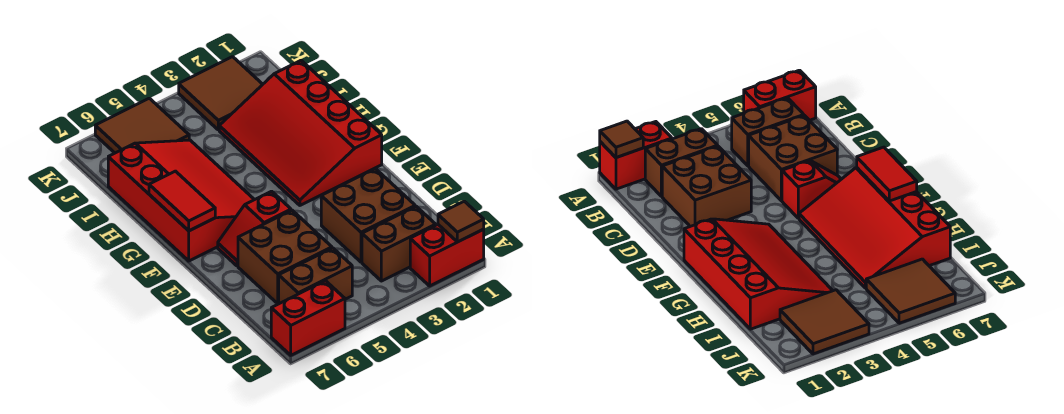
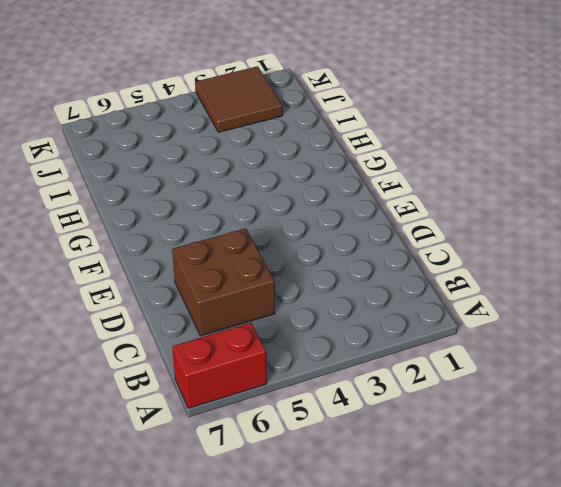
none -> red 1x2 brick [410,225,484,286]
none -> brown 1x2 brick [362,206,436,281]
none -> brown 1x2 brick [279,248,352,304]

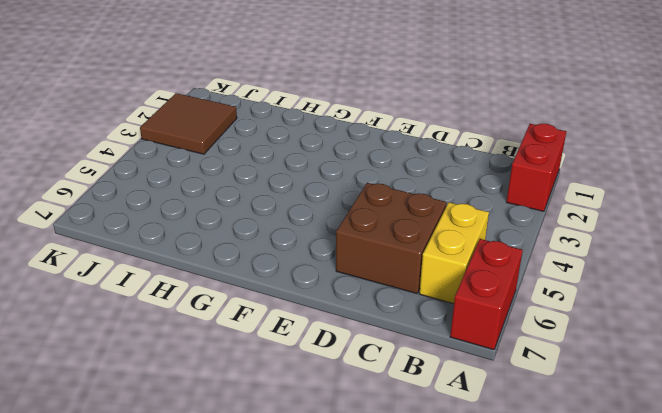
yellow 1x2 brick [419,202,489,304] -> brown 1x2 brick [279,248,352,304]
none -> brown 1x2 brick [362,206,436,281]
none -> brown 2x2 brick [321,169,415,262]
none -> red 1x2 slope [218,191,291,266]

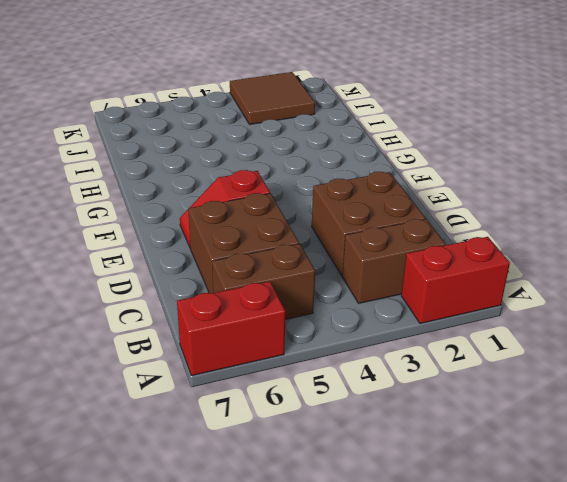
none -> red 3x4 slope [219,60,382,205]
none -> red 3x4 slope [108,140,254,261]
none -> brown 2x2 tile [95,98,189,153]

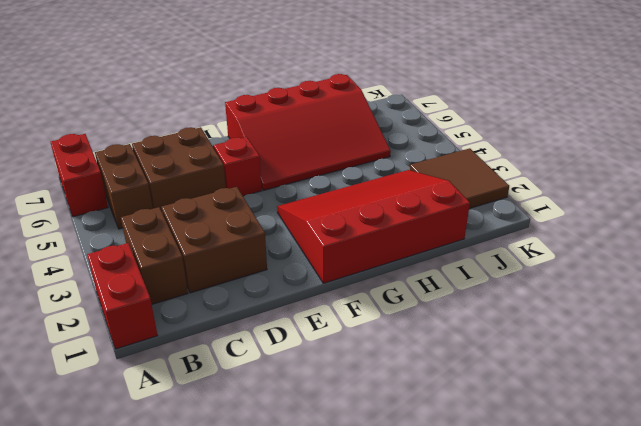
none -> brown 2x2 tile [95,98,189,153]
none -> brown 1x1 tile [438,201,484,242]
none -> red 1x2 tile [149,171,215,231]

